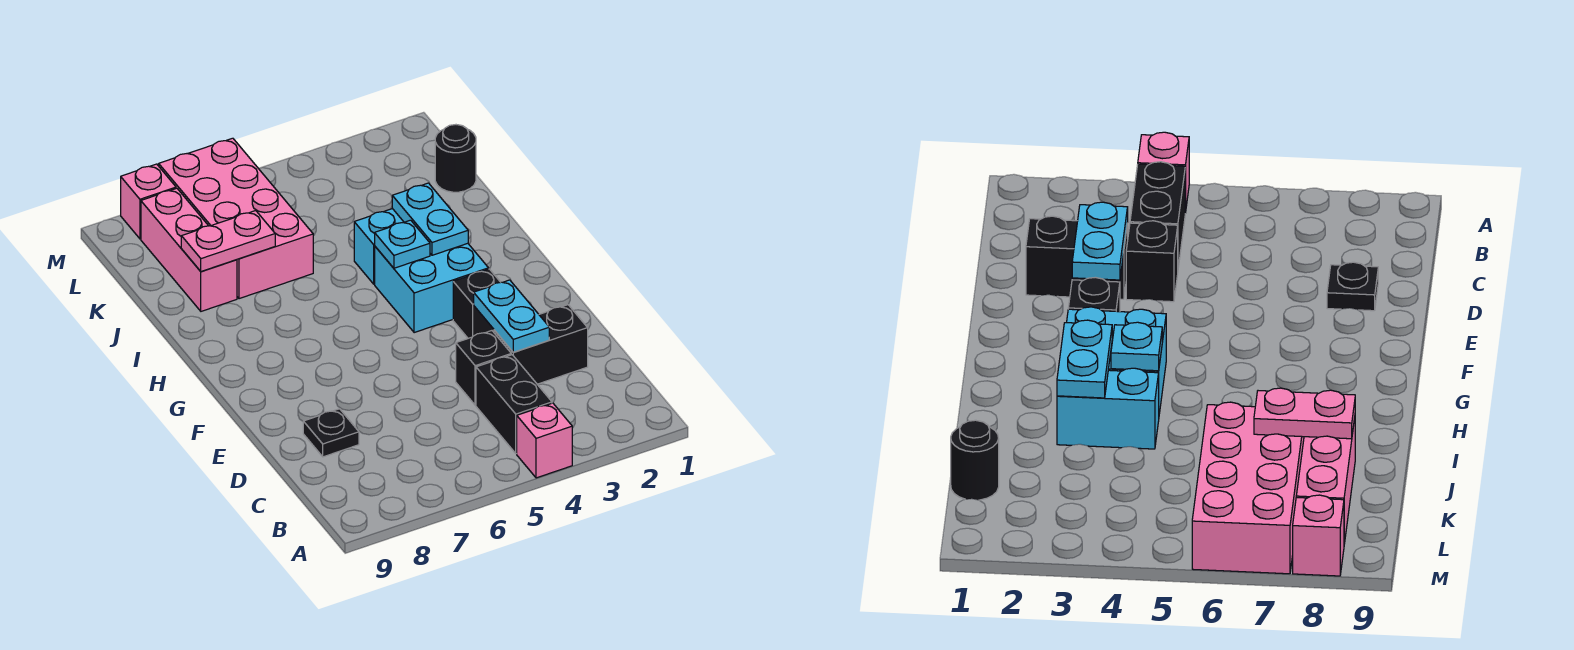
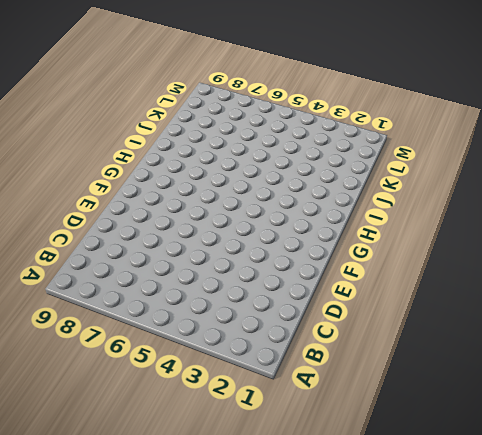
none -> pink 1x1 brick [517,403,572,478]
none -> black 1x2 brick [476,355,552,454]
none -> black 1x2 brick [494,305,588,384]

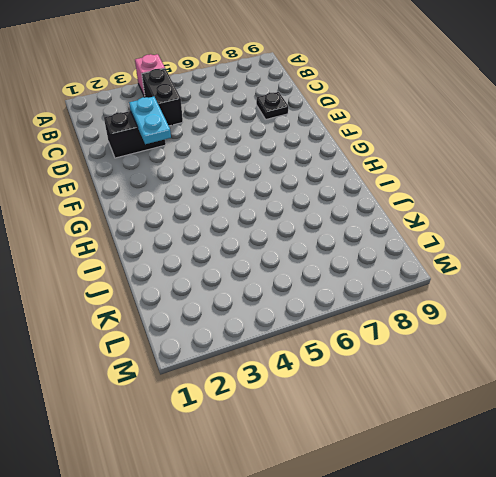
none -> black 1x1 brick [456,331,511,405]
none -> black 1x1 brick [453,269,501,338]
none -> cyan 2x2 brick [375,243,489,333]

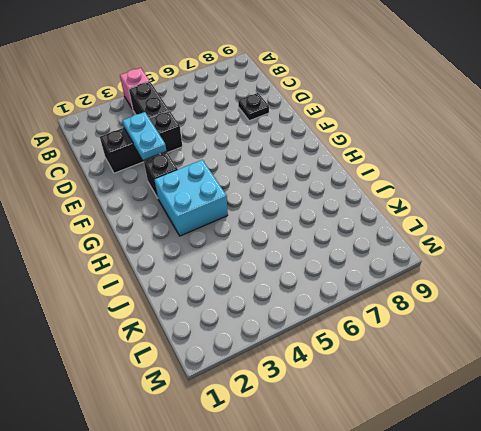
none -> cyan 1x2 brick [354,209,404,284]
none -> pink 2x4 brick [159,138,313,299]
none -> pink 1x3 brick [141,188,237,311]

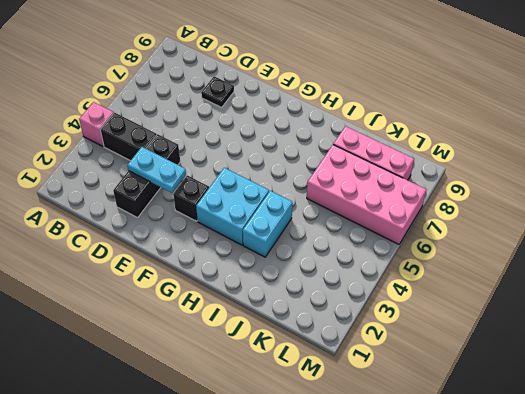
none -> black 1x1 round brick [435,125,476,192]
none -> pink 1x1 brick [121,164,176,239]
none -> cyan 1x2 plate [392,183,468,255]

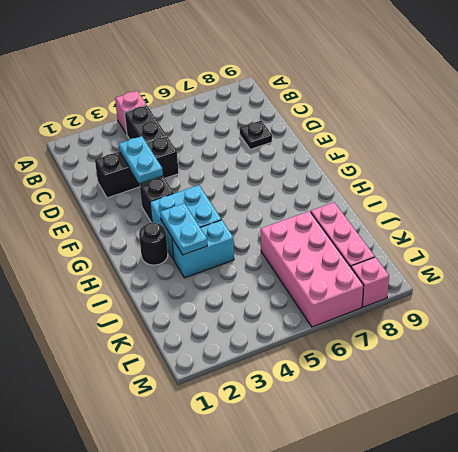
black 1x1 round brick [139,223,168,265] -> black 1x1 round brick moved to [435,125,476,192]
none -> cyan 1x1 plate [375,220,430,268]
none -> pink 1x2 plate [181,211,275,271]

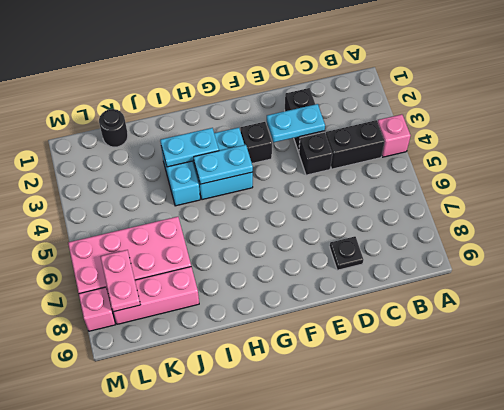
cyan 1x2 plate [194,145,253,184] -> cyan 1x1 plate [375,220,430,268]
pink 1x2 plate [100,250,140,312] -> pink 1x2 plate moved to [181,211,275,271]

